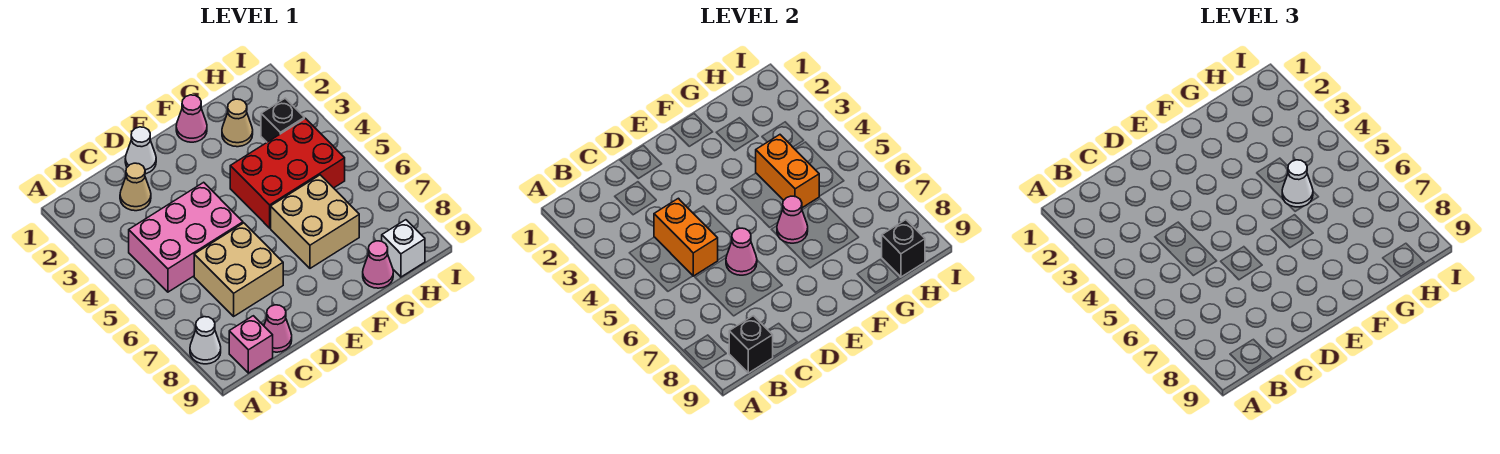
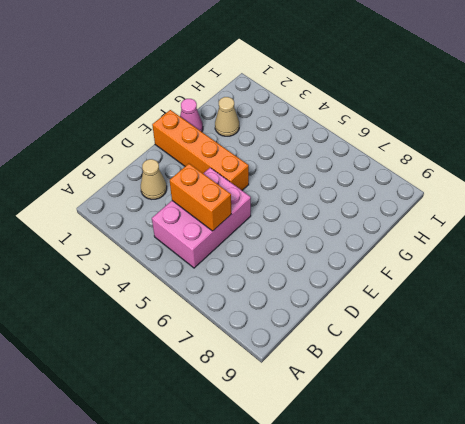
orange 1x4 brick [152,110,249,190] -> none
none -> white 1x1 cone [190,317,221,364]
none -> pink 1x1 brick [229,316,273,373]
none -> tan 2x2 brick [194,223,283,316]

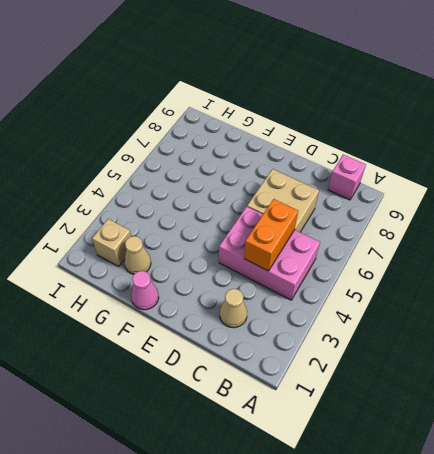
tan 1x1 brick [92,219,131,267] -> none
none -> white 1x1 cone [190,317,221,364]
none -> pink 1x1 cone [264,305,292,352]
none -> white 1x1 cone [125,127,156,174]

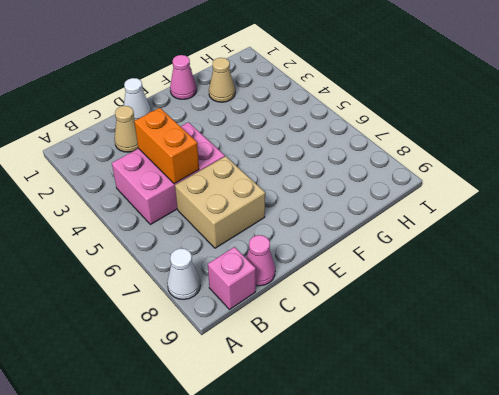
none -> red 2x3 brick [230,118,345,228]
none -> tan 2x2 brick [271,175,359,268]
none -> pink 1x1 cone [363,241,393,288]

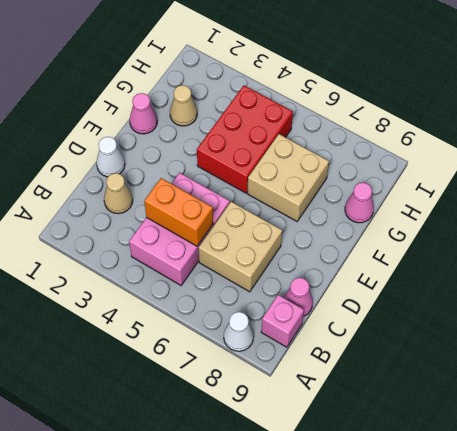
none -> black 1x1 brick [261,98,304,142]
none -> white 1x1 brick [382,220,425,277]
none -> black 1x1 brick [729,316,773,373]

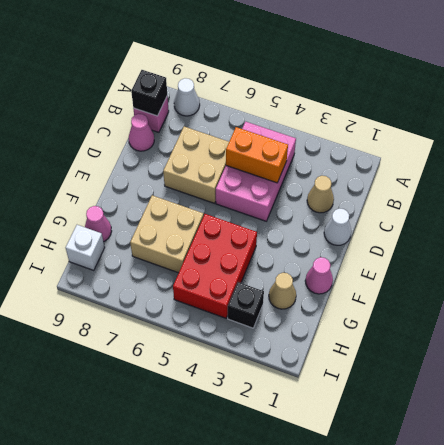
none -> pink 1x1 cone [726,228,757,275]
none -> pink 1x1 cone [777,196,808,243]
none -> orange 1x2 brick [756,135,819,208]

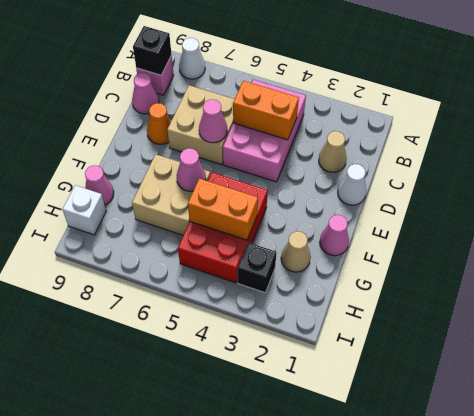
orange 1x1 cone [147,103,171,144] -> none
none -> black 1x1 brick [882,220,925,277]
none -> white 1x1 cone [1282,160,1313,207]

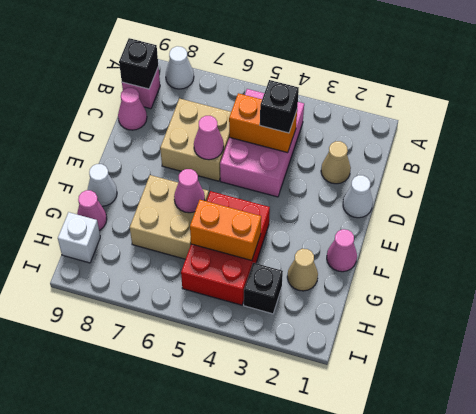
black 1x1 brick [260,80,299,133] -> black 1x1 brick moved to [882,220,925,277]
white 1x1 cone [87,164,117,206] -> white 1x1 cone moved to [1282,160,1313,207]

